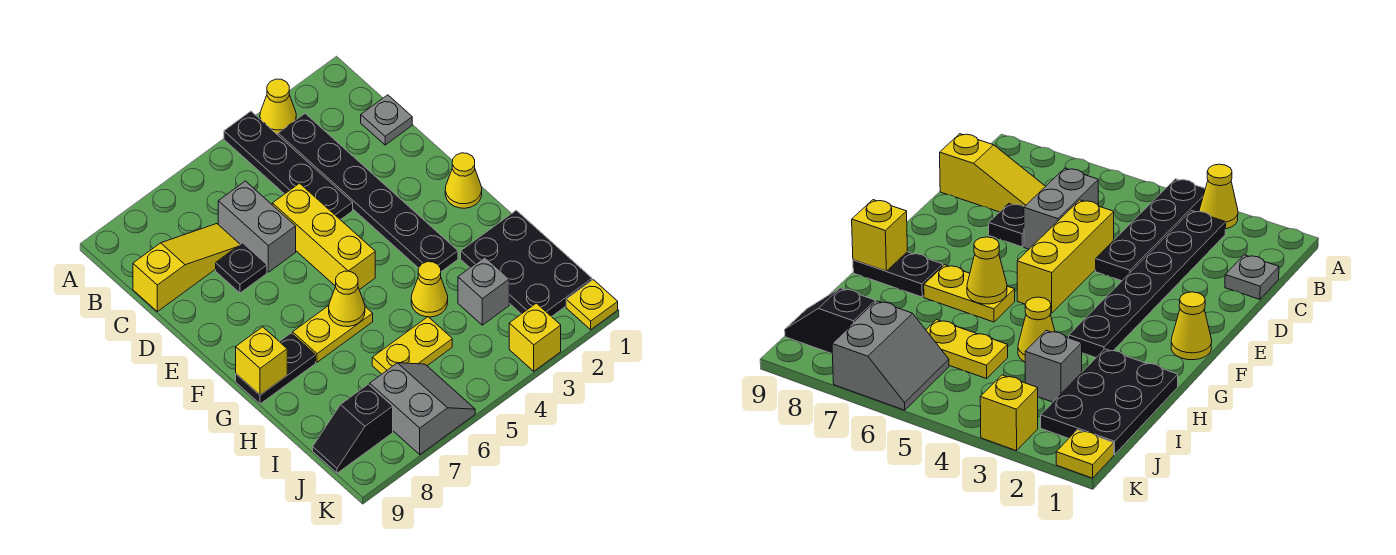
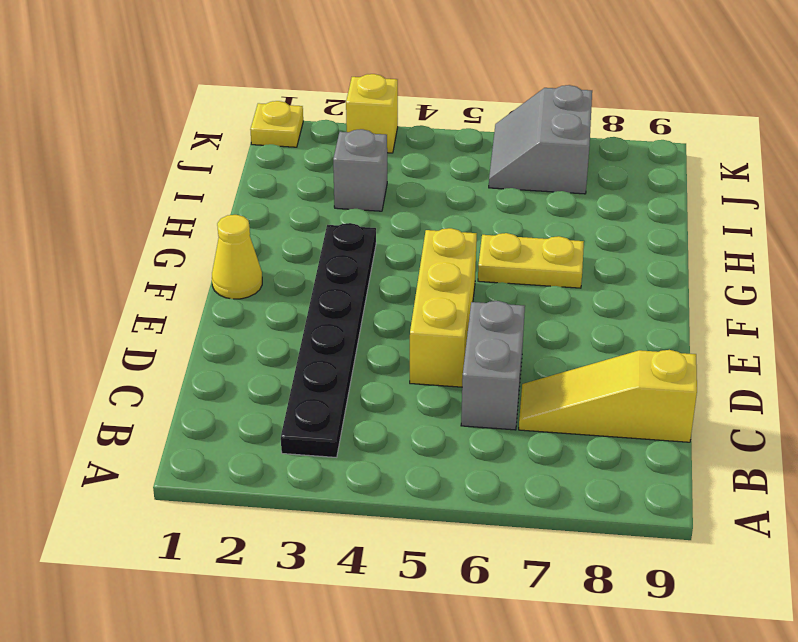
none -> yellow 1x1 cone [260,79,296,134]
none -> black 1x4 plate [224,111,353,220]
none -> grey 1x1 plate [361,95,412,145]

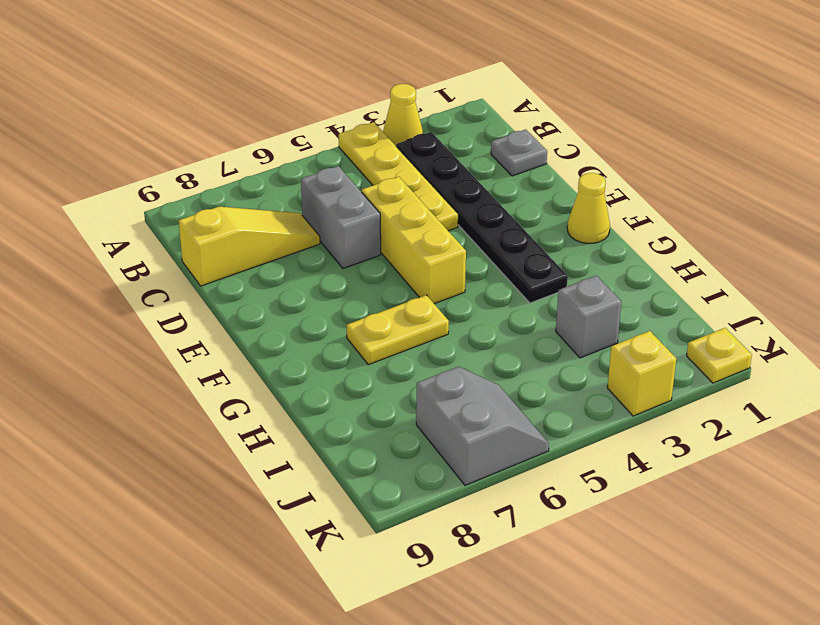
yellow 1x4 plate [339,122,458,231] -> black 1x4 plate [224,111,353,220]
none -> black 1x1 plate [216,243,267,293]
none -> black 1x2 plate [236,333,316,404]
none -> black 2x3 plate [461,210,592,317]

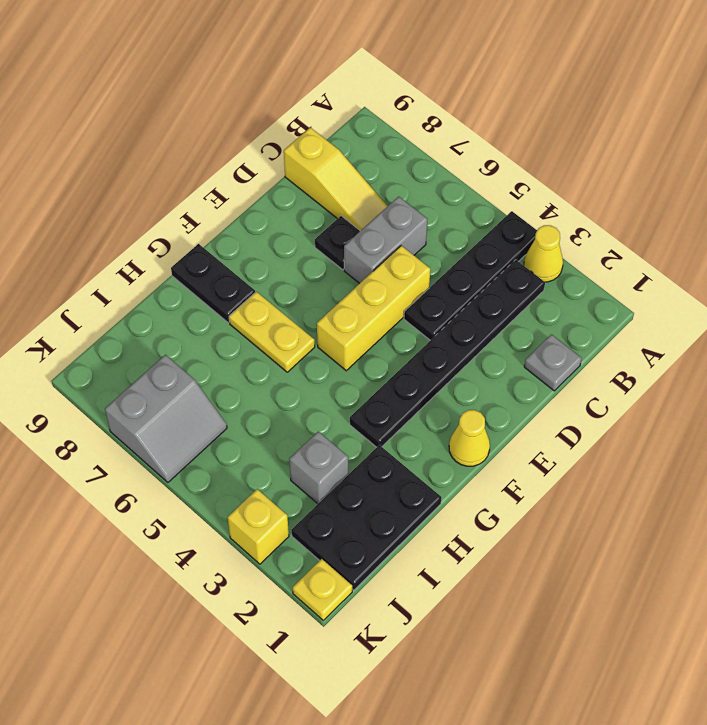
none -> yellow 1x1 cone [411,262,448,317]
none -> yellow 1x2 plate [372,317,452,374]
none -> black 1x2 slope [313,384,393,473]

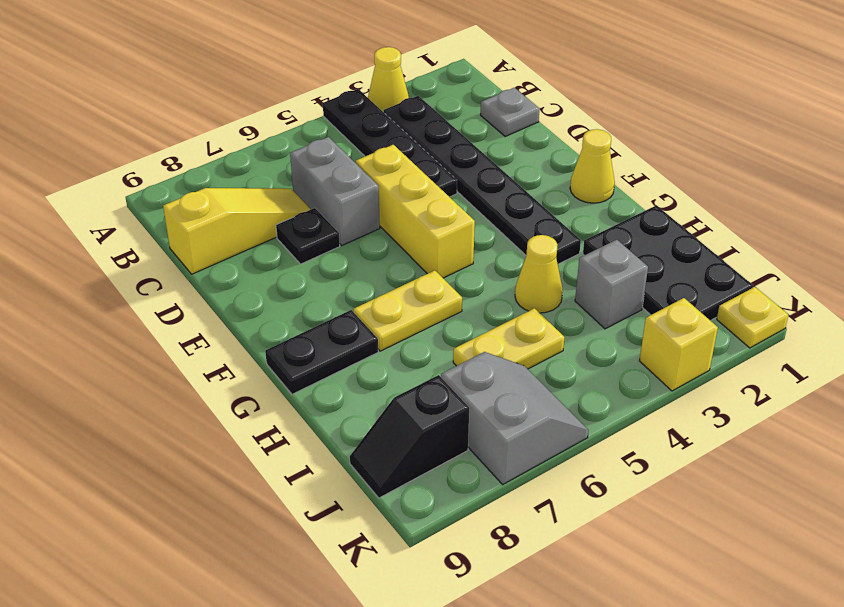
none -> yellow 1x1 cone [329,271,365,327]
none -> yellow 1x1 brick [236,327,287,395]

